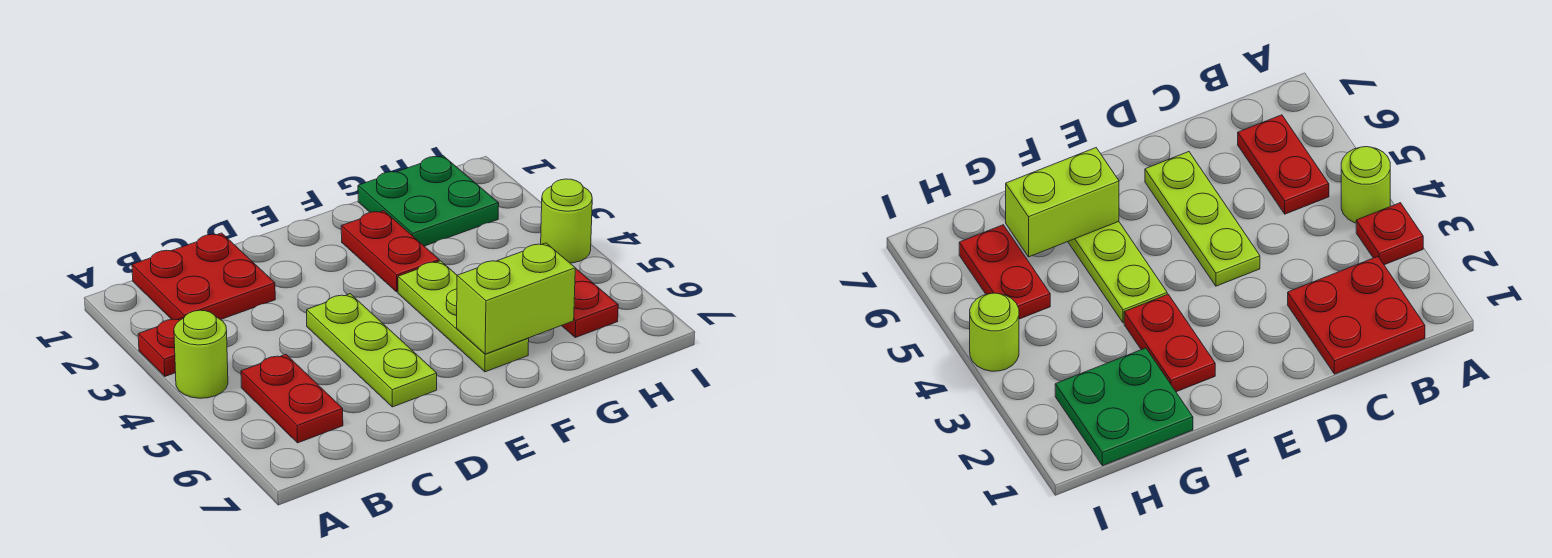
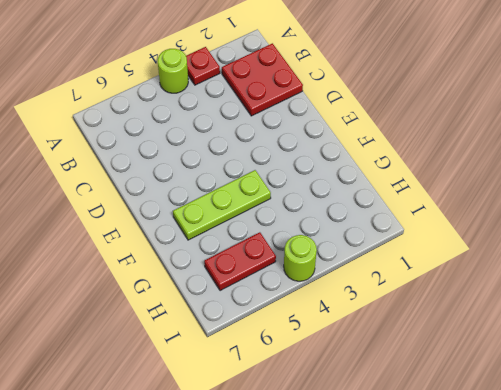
none -> red 1x2 plate [241,354,343,443]
none -> lime 1x3 plate [307,294,437,407]

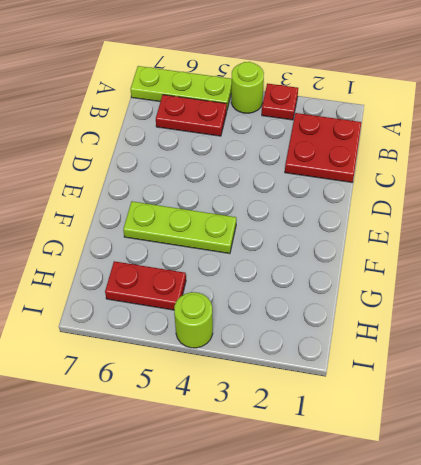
lime 1x3 plate [130,66,232,109] -> lime 1x3 plate moved to [307,294,437,407]
none -> red 1x2 plate [341,211,439,292]
none -> green 2x2 plate [358,156,499,246]

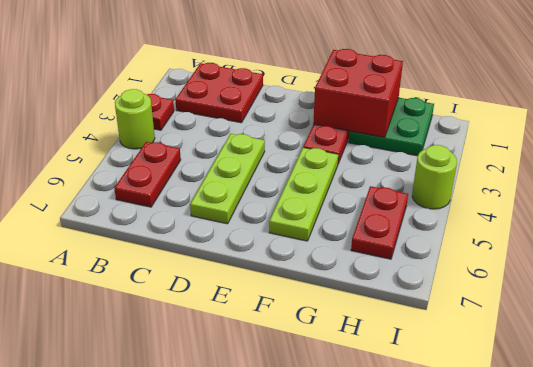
red 2x2 brick [313,49,403,137] -> none
none -> lime 1x2 brick [457,243,575,354]

